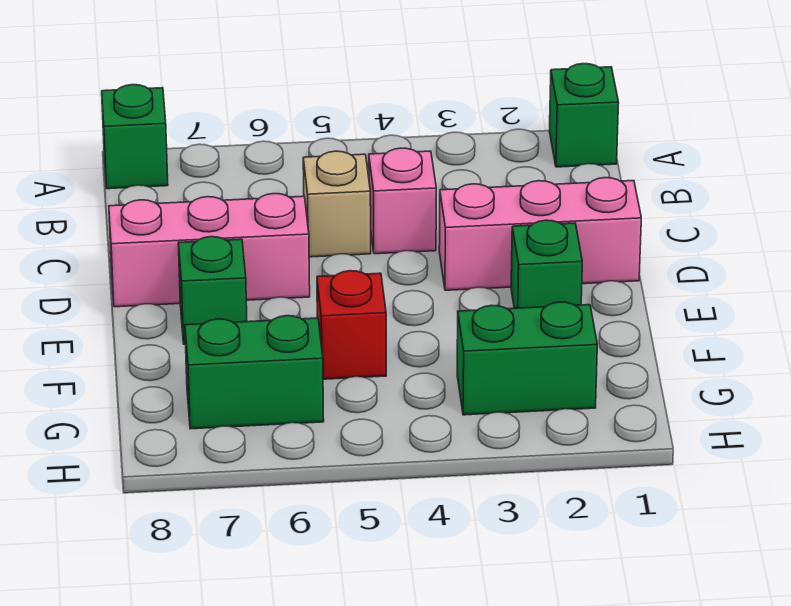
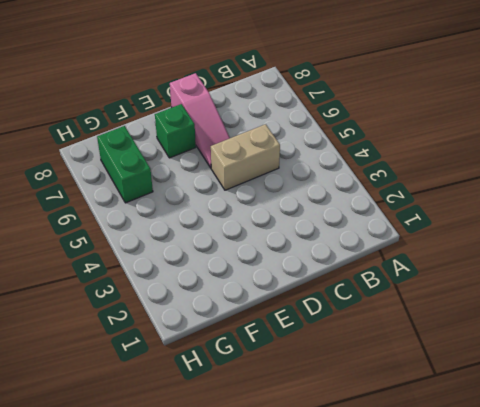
tan 1x2 brick [211,124,280,190] -> tan 1x1 brick [303,151,371,257]
pink 1x3 slope [170,73,230,168] -> pink 1x3 brick [109,194,310,307]
none -> green 1x1 brick [549,64,619,167]
none -> green 1x1 brick [102,85,168,189]

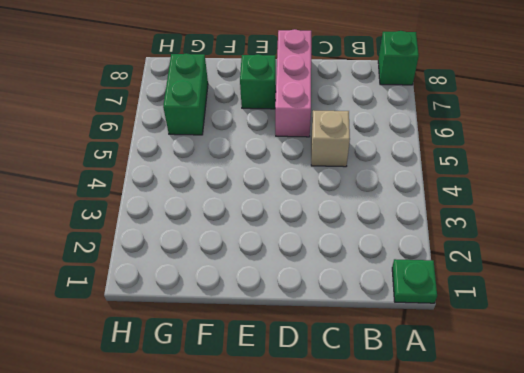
green 1x1 plate [392,259,437,303] -> green 1x1 brick [549,64,619,167]
none -> pink 1x1 brick [369,148,436,254]
none -> pink 1x3 brick [439,178,641,290]

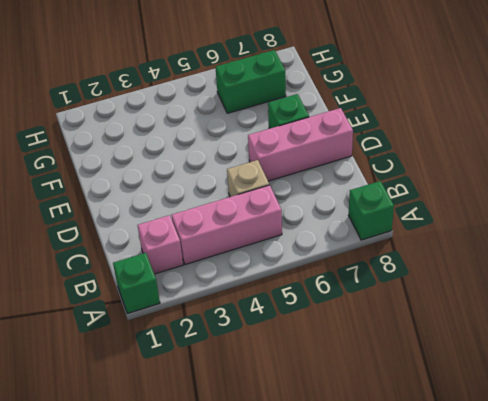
pink 1x1 brick [138,215,183,274] -> pink 1x1 brick moved to [369,148,436,254]
pink 1x3 brick [172,185,282,265] -> pink 1x3 brick moved to [439,178,641,290]
none -> green 1x1 brick [511,220,582,308]
none -> red 1x1 brick [317,271,386,379]

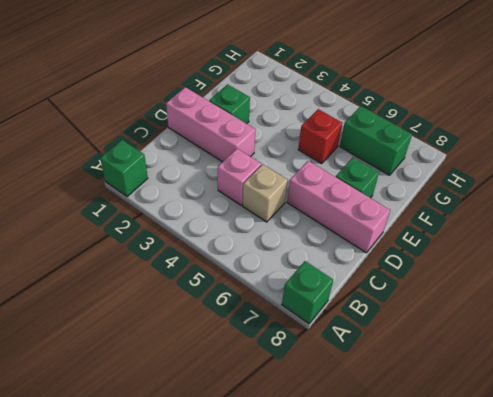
none -> green 1x2 brick [457,302,597,415]

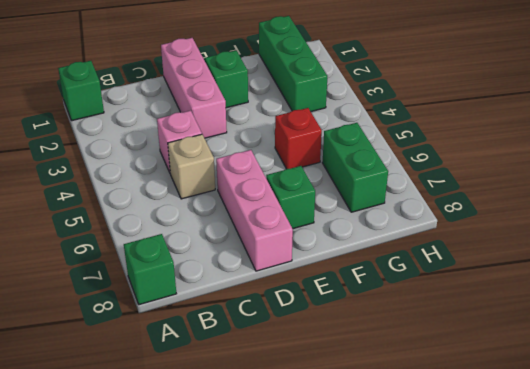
green 1x3 brick [259,16,327,112] -> green 1x2 brick [457,302,597,415]

